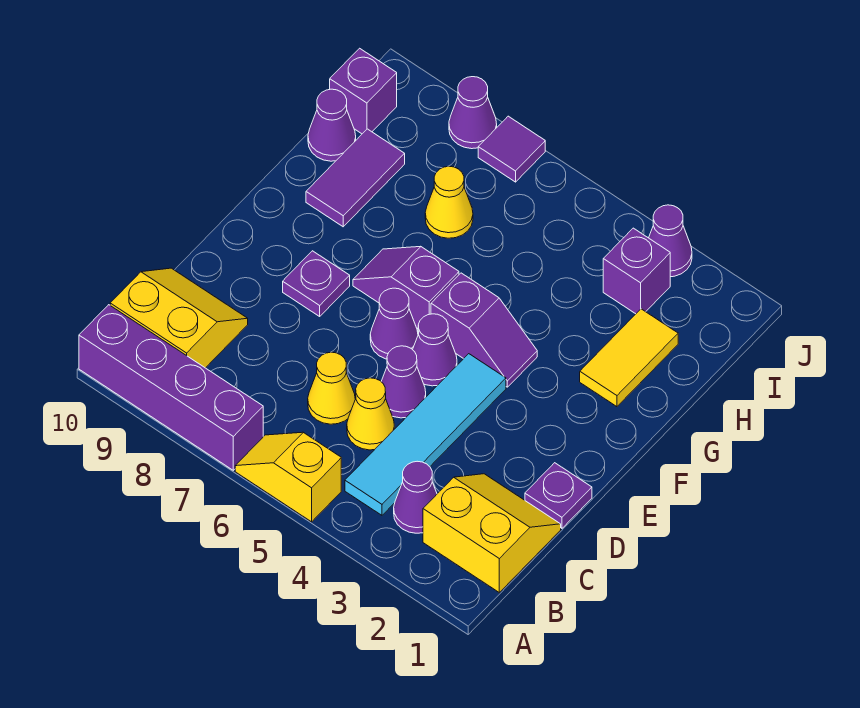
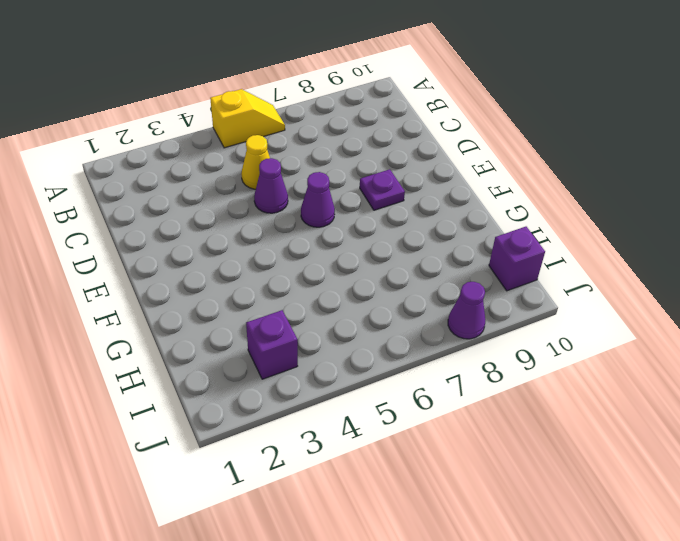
none -> purple 1x4 brick [79,305,263,470]
none -> yellow 2x2 slope [423,474,561,592]
none -> purple 1x1 cone [394,461,437,533]

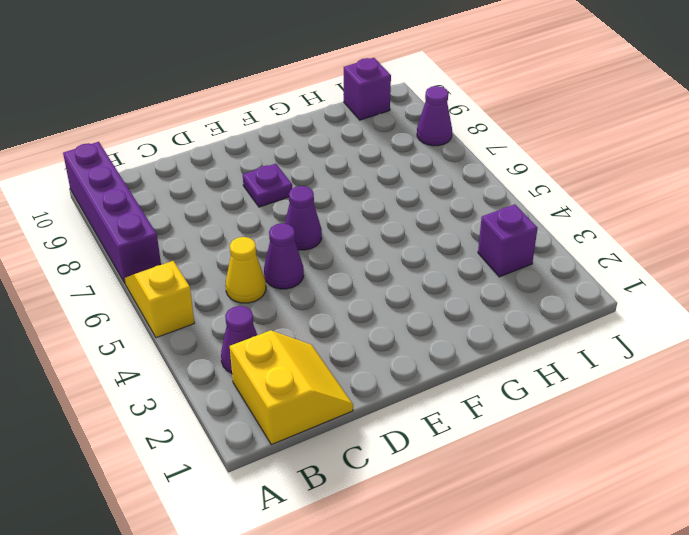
none -> cyan 1x4 tile [345,354,506,515]
none -> yellow 2x2 slope [110,268,248,368]
none -> yellow 1x1 cone [308,352,355,424]

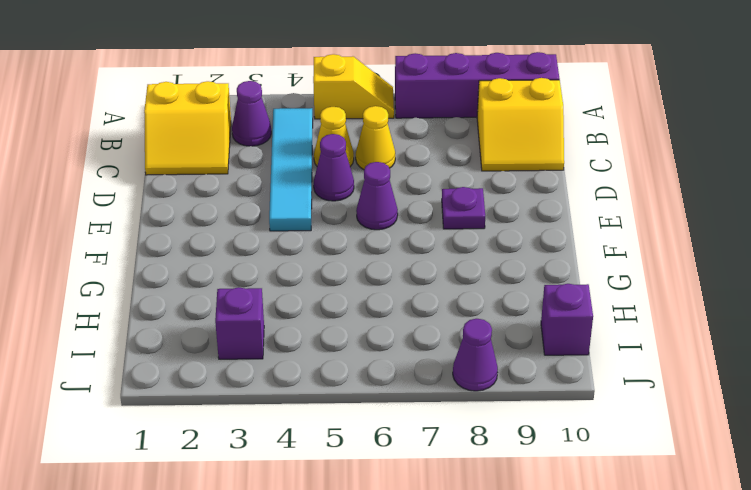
none -> purple 1x1 plate [525,463,592,528]
none -> purple 1x1 cone [413,314,457,386]
none -> purple 1x2 slope [431,273,537,387]

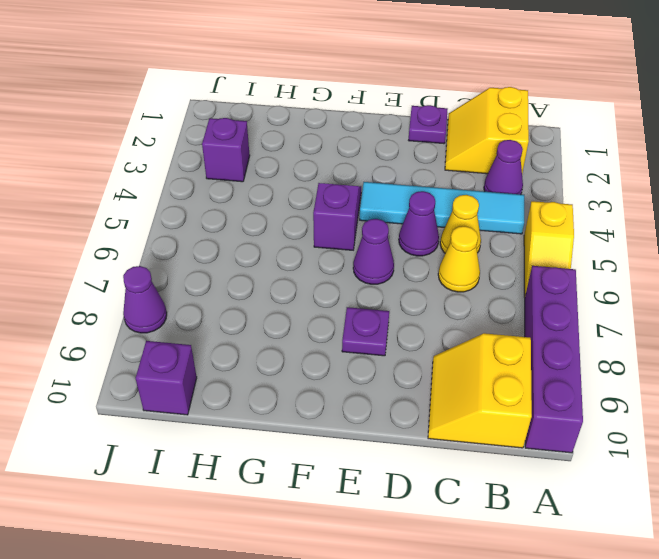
none -> purple 1x1 cone [413,314,457,386]
none -> purple 1x2 slope [353,246,459,328]
none -> yellow 1x2 tile [580,309,678,407]

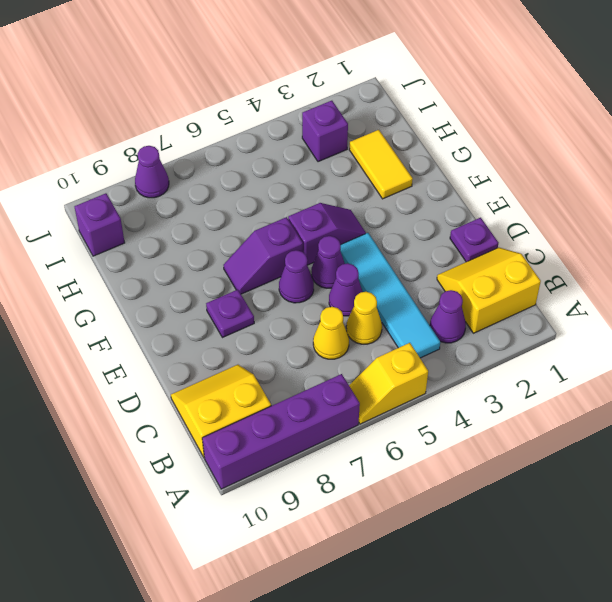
none -> purple 1x2 tile [306,129,405,227]
none -> yellow 1x1 cone [425,166,473,238]
none -> purple 1x1 cone [308,89,356,161]

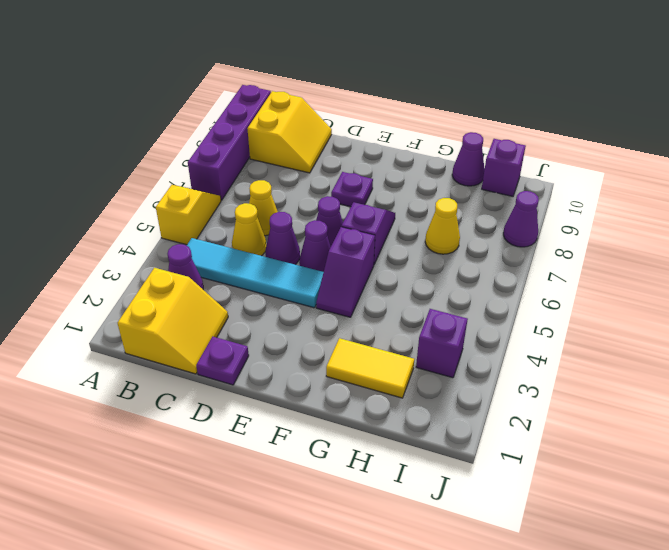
none -> purple 1x2 tile [306,129,405,227]
none -> purple 1x1 cone [649,205,692,277]
none -> purple 1x1 tile [478,116,545,182]

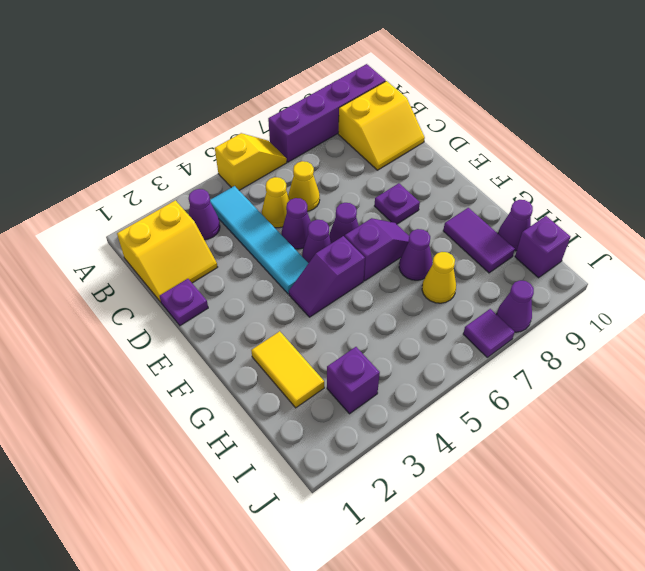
purple 1x1 cone [399,229,433,280] -> purple 1x1 cone moved to [649,205,692,277]

